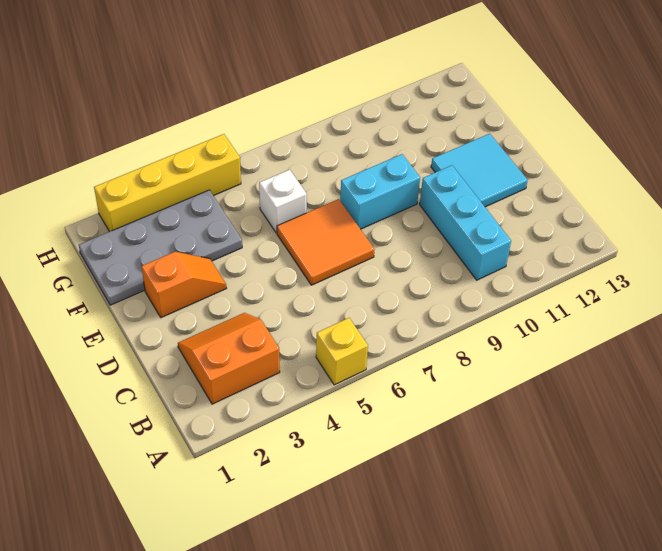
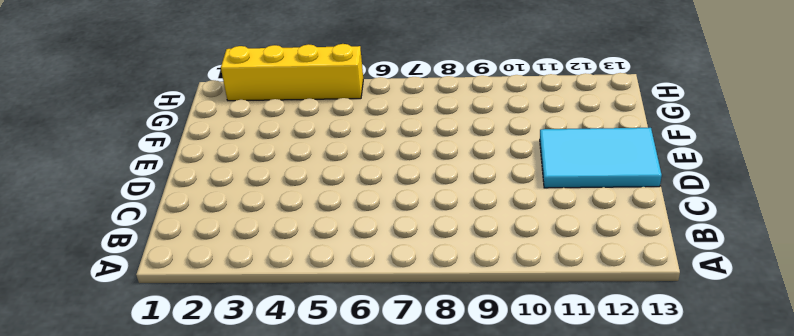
cyan 2x3 tile [540,128,662,188] -> cyan 2x2 tile [431,134,528,207]
none -> yellow 1x1 brick [316,318,368,385]
none -> orange 2x2 slope [178,313,280,404]

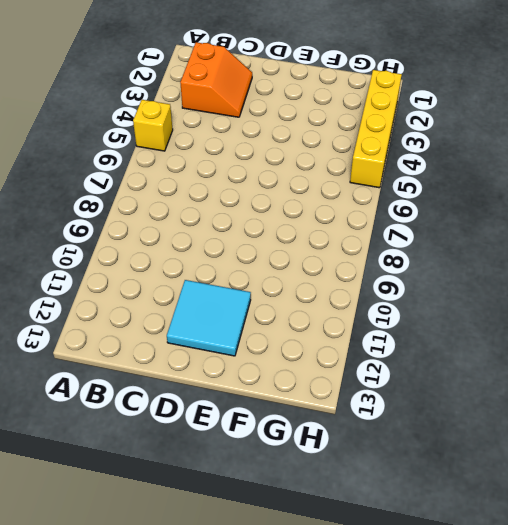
none -> cyan 1x3 brick [420,165,511,280]
none -> orange 2x2 tile [277,199,375,285]

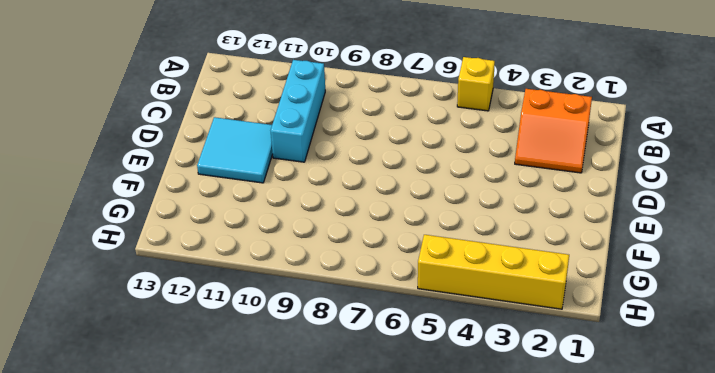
none -> orange 2x2 tile [277,199,375,285]
none -> orange 1x2 slope [142,252,227,318]

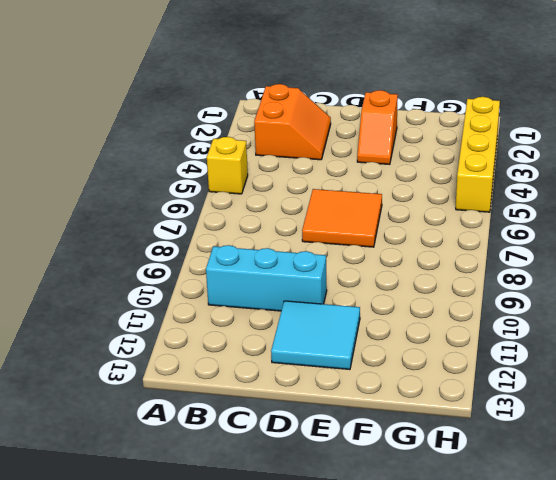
none -> cyan 1x2 brick [340,154,420,229]
none -> grey 2x4 plate [79,190,242,305]

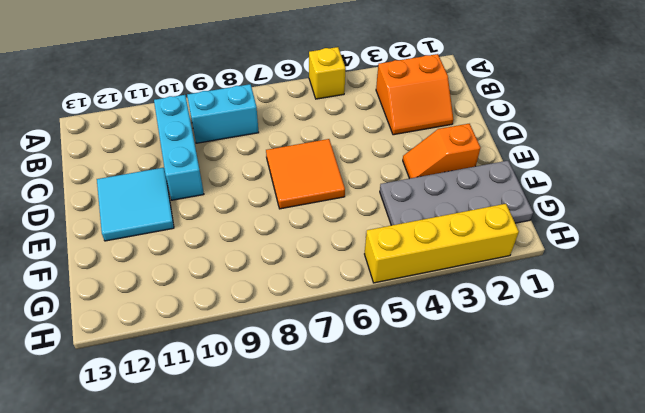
cyan 1x2 brick [187,84,259,143] -> cyan 1x2 brick moved to [340,154,420,229]
none -> white 1x1 brick [259,170,307,233]

